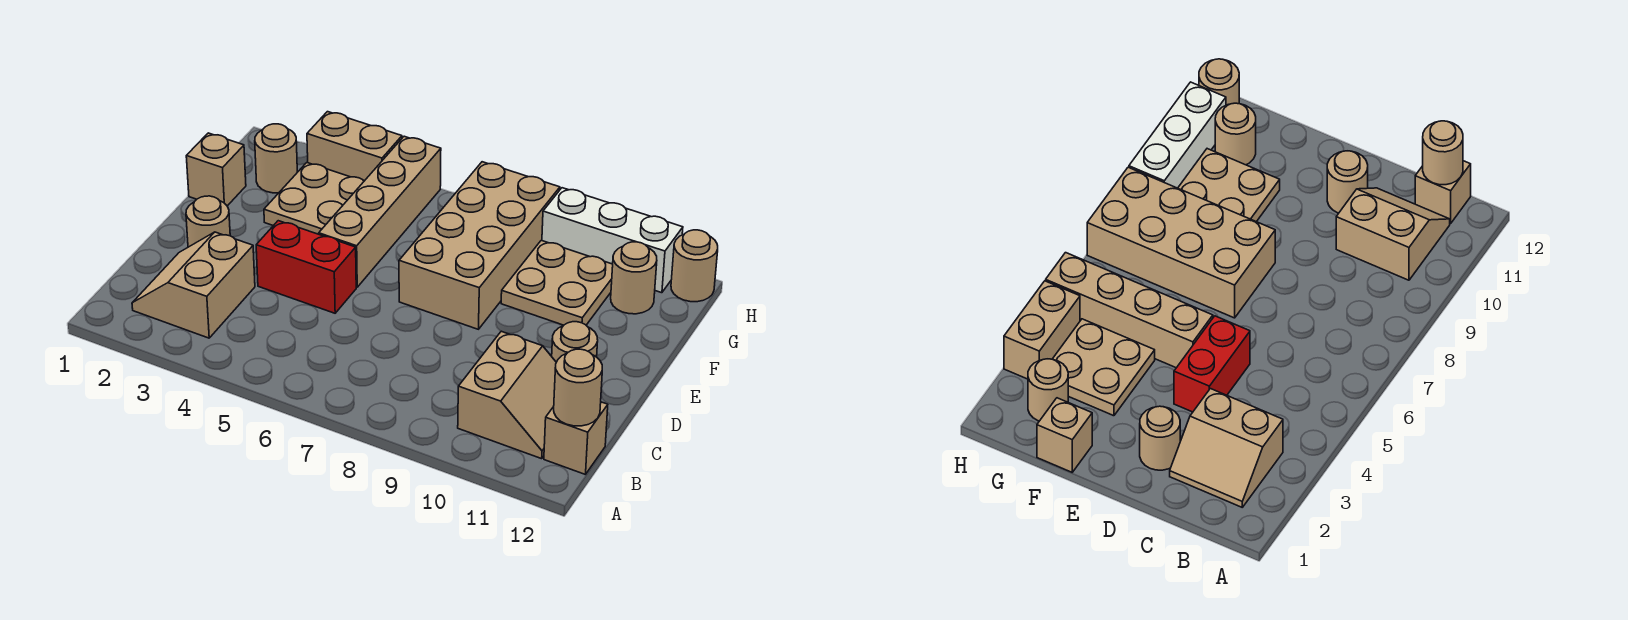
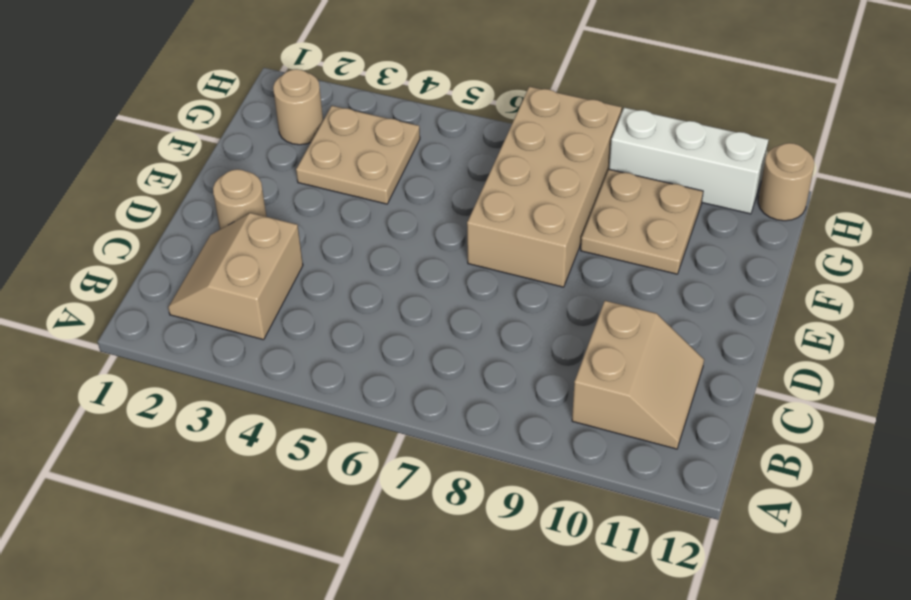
none -> tan 1x1 brick [544,402,608,475]
none -> red 1x2 brick [256,221,356,313]
none -> tan 1x1 round brick [552,322,598,362]

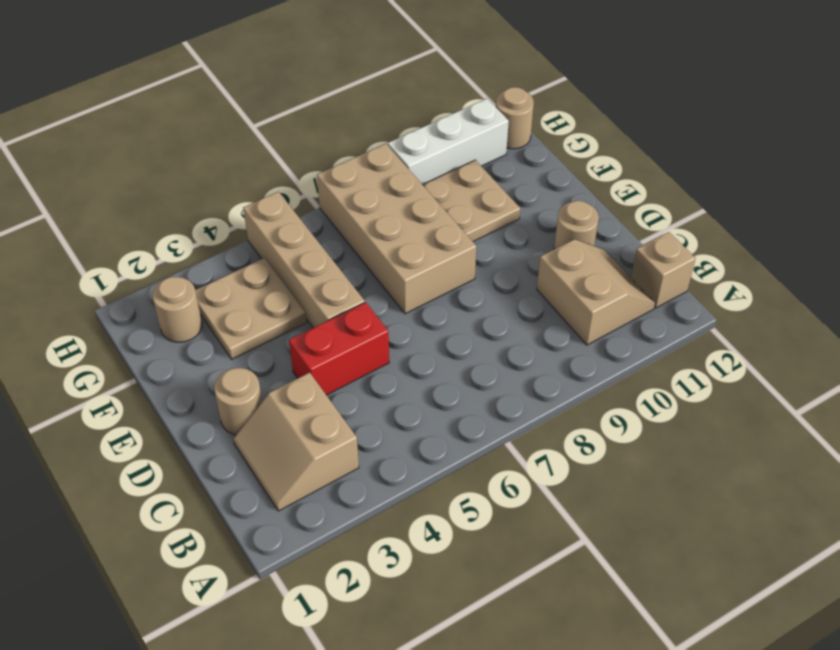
none -> tan 1x1 brick [186,133,246,206]
none -> tan 1x1 round brick [611,242,657,314]
none -> tan 1x2 brick [307,112,402,181]

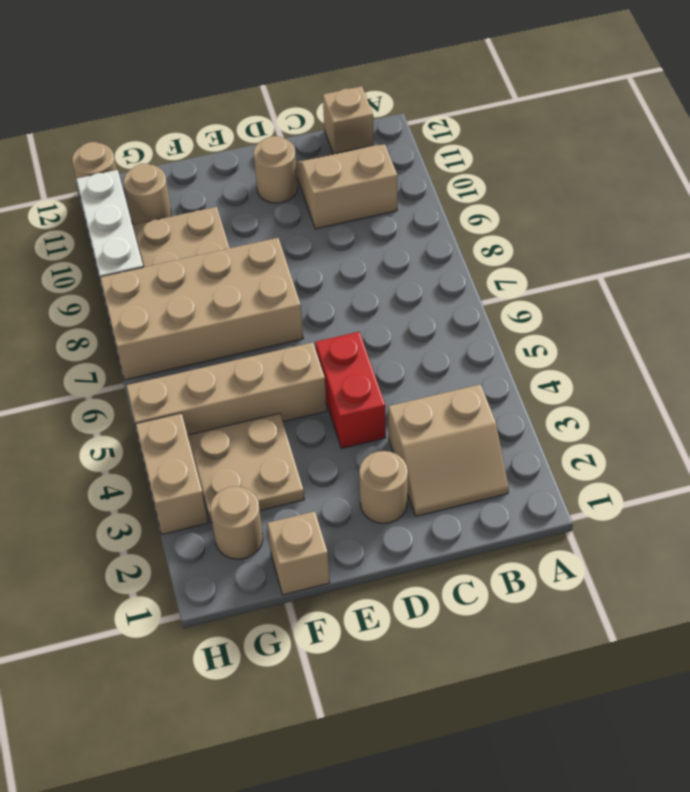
none -> tan 1x1 round brick [554,349,602,426]

